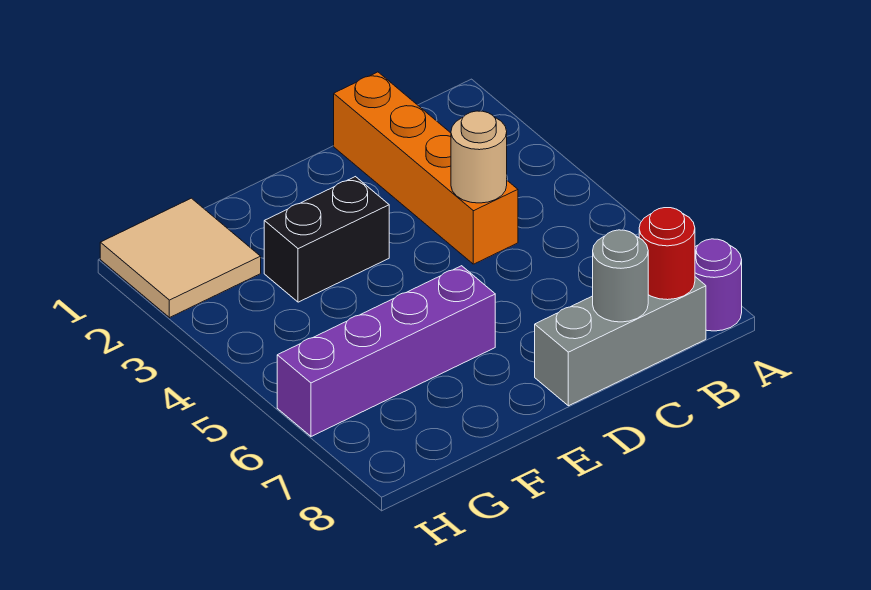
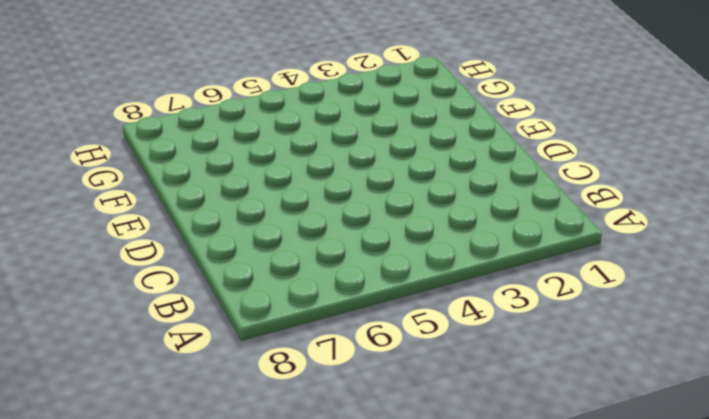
none -> purple 1x1 round brick [695,239,742,331]
none -> grey 1x3 brick [535,277,706,406]

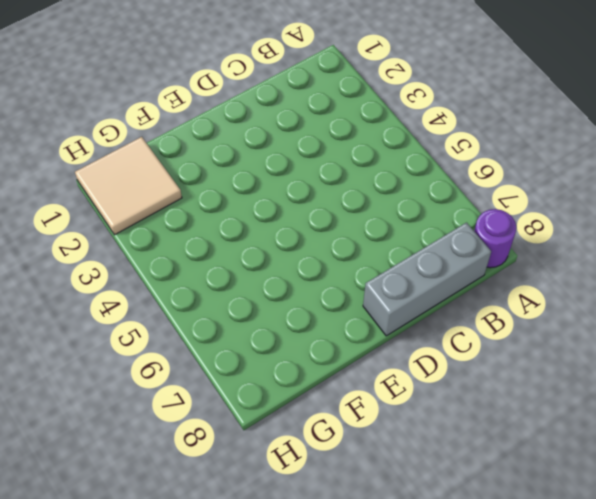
none -> orange 1x4 brick [334,72,518,264]
none -> black 1x2 brick [264,177,389,302]

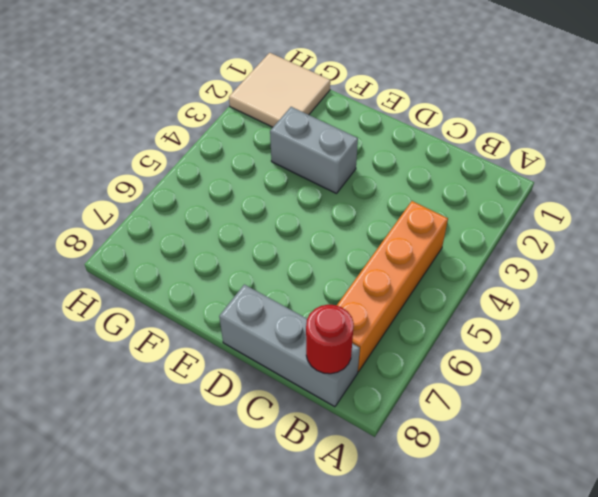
orange 1x4 brick [337,201,448,372] -> orange 1x4 brick moved to [334,72,518,264]
grey 1x2 brick [270,107,358,194] -> black 1x2 brick [264,177,389,302]
none -> purple 1x1 round brick [695,239,742,331]
none -> purple 1x4 brick [277,266,495,436]

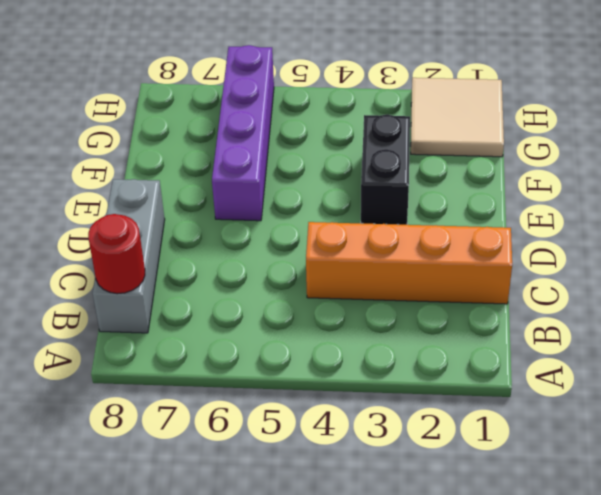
none -> purple 1x1 round brick [695,239,742,331]
none -> tan 1x1 round brick [451,111,507,203]

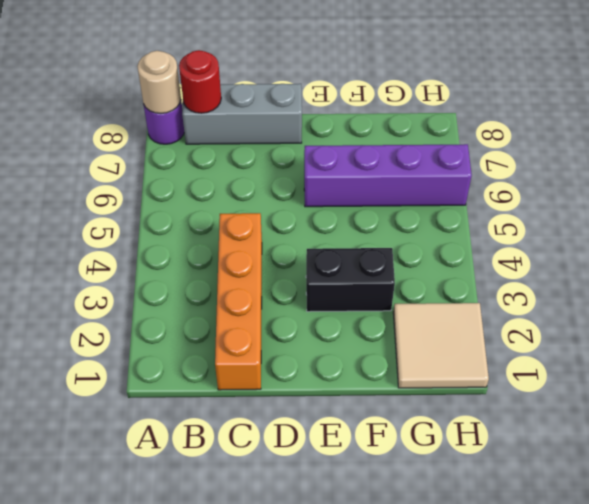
tan 1x1 round brick [137,51,181,114] -> tan 1x1 round brick moved to [451,111,507,203]
none -> grey 1x1 round brick [593,230,648,322]

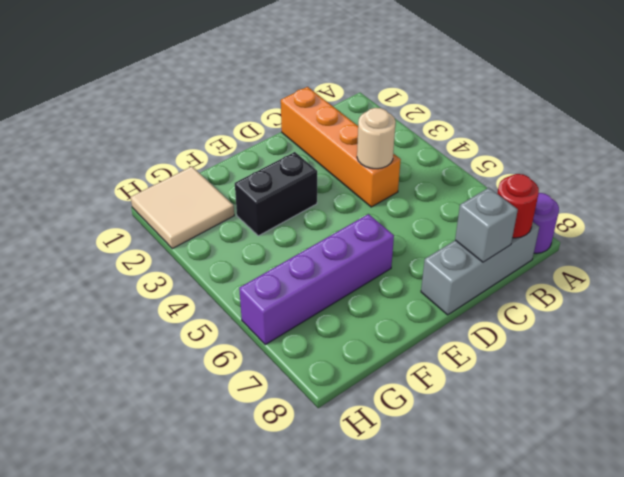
grey 1x1 brick [455,188,518,262] -> grey 1x1 round brick [593,230,648,322]

